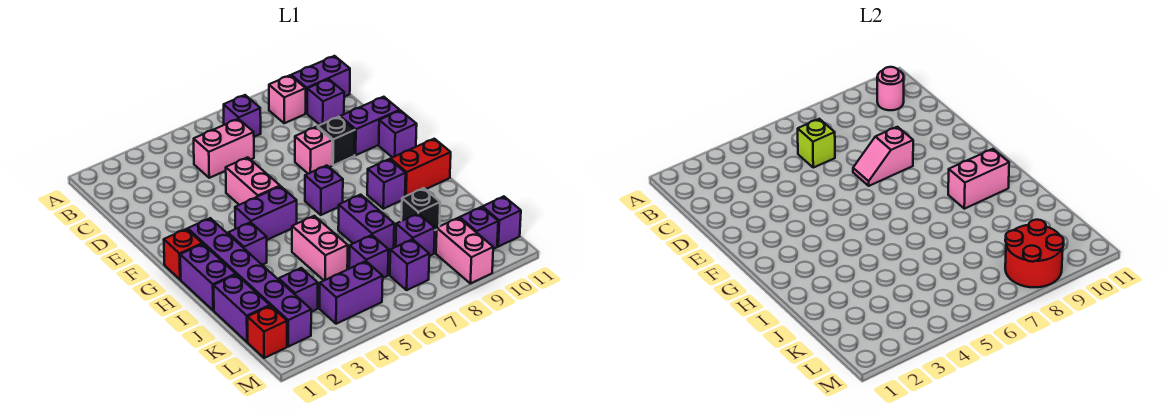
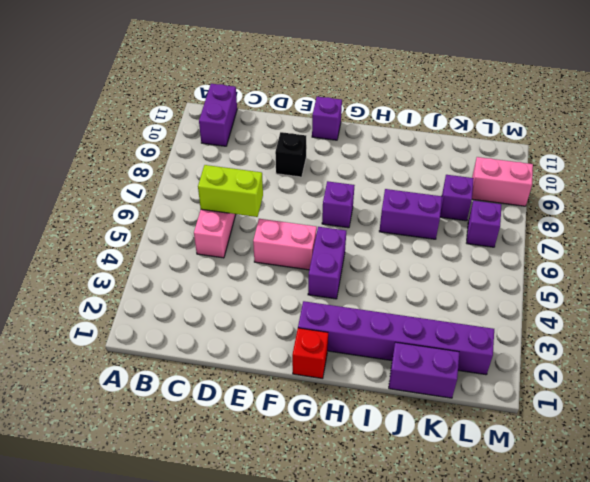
lime 1x2 brick [198,165,263,217] -> lime 1x1 brick [798,119,835,168]
none -> purple 1x1 brick [224,95,261,137]
none -> pink 1x1 brick [269,75,306,123]
none -> purple 1x1 brick [307,79,344,125]
none -> pink 1x1 brick [295,127,332,174]

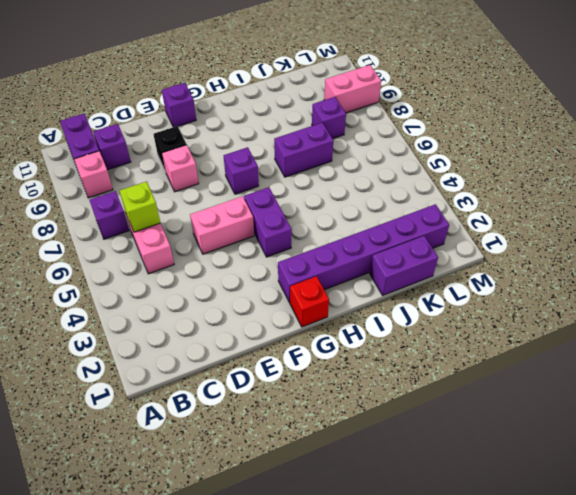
none -> purple 1x2 brick [340,97,400,155]
none -> purple 1x2 brick [180,244,236,311]
none -> purple 1x1 brick [228,222,267,265]
none -> purple 1x1 brick [367,159,406,209]

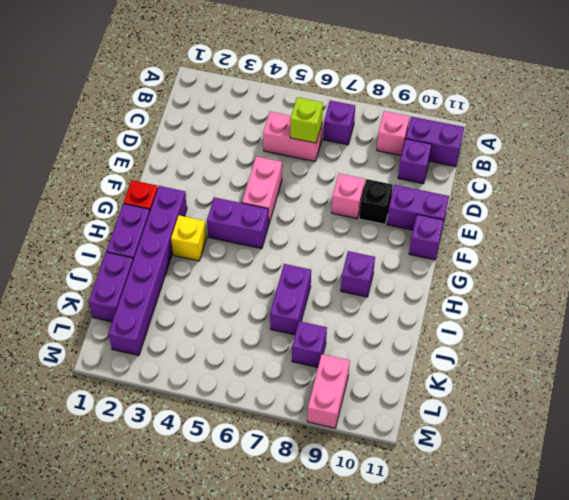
yellow 1x1 brick [171,215,207,261] -> purple 1x1 brick [228,222,267,265]
none -> purple 1x1 brick [305,165,343,215]
none -> red 1x2 brick [390,139,451,196]
none -> pink 1x2 brick [292,216,348,280]
none -> black 1x1 brick [401,188,440,230]

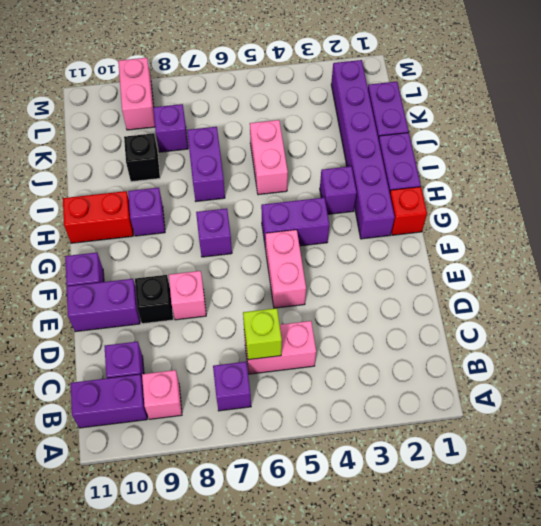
none -> purple 1x1 brick [279,268,318,312]
none -> purple 1x1 brick [349,235,388,278]
none -> red 1x1 brick [248,306,287,358]
none -> purple 1x2 brick [320,261,383,324]

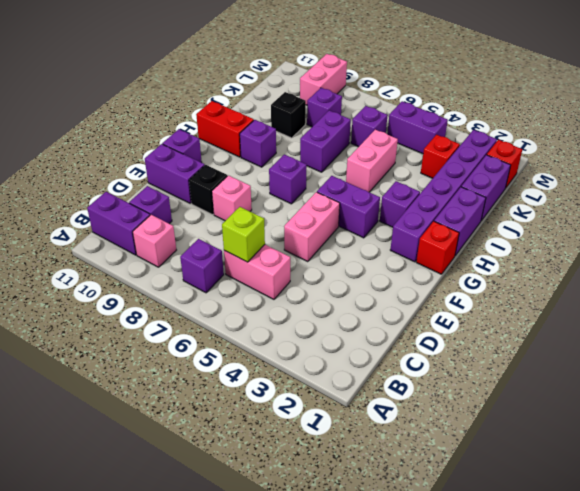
red 1x1 brick [421,135,460,178] -> purple 1x1 brick [279,268,318,312]
none -> purple 1x1 brick [390,239,429,290]
none -> purple 1x1 brick [460,207,498,249]
none -> purple 1x1 brick [482,196,521,247]
none -> pink 1x1 round brick [877,67,904,110]

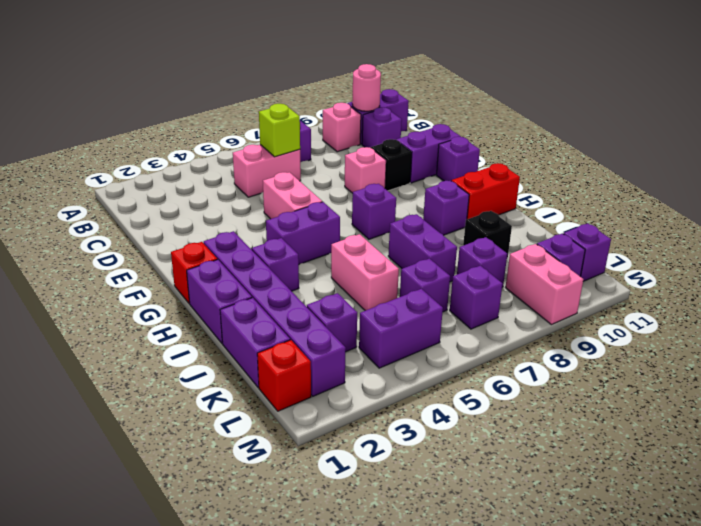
none -> pink 1x2 slope [853,127,913,186]
none -> pink 1x2 brick [948,149,1009,209]
none -> red 2x2 round brick [1005,220,1064,287]

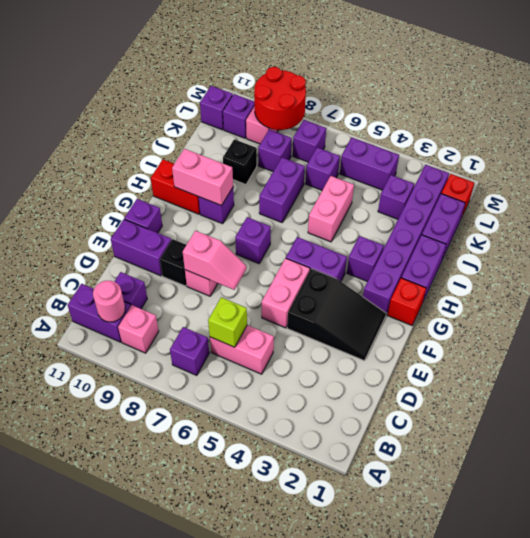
black 2x3 slope [287,269,386,361] -> none

